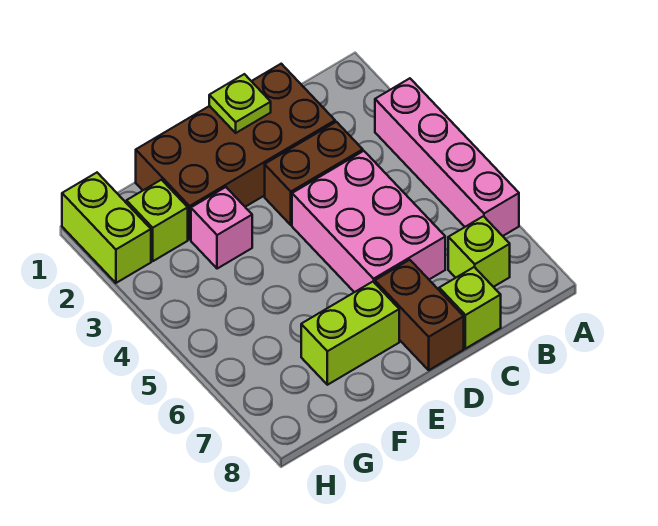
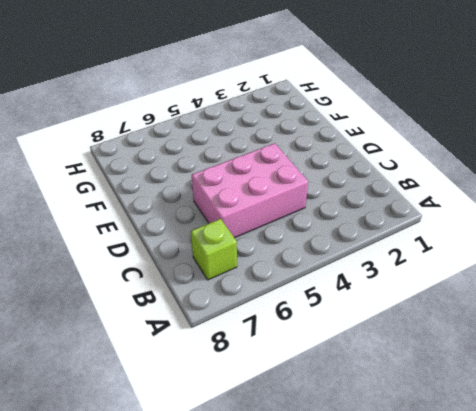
none -> pink 1x4 brick [375,78,519,236]
none -> brown 2x4 brick [136,64,335,239]
none -> brown 1x2 brick [265,122,363,225]

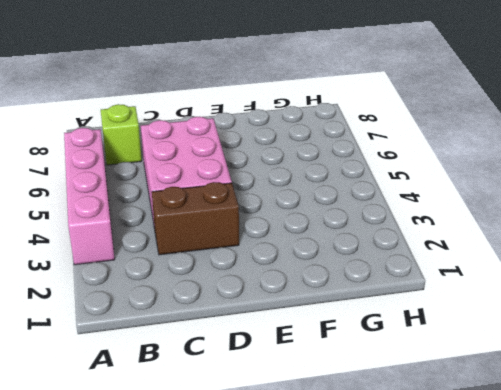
none -> brown 2x4 brick [136,64,335,239]
none -> lime 1x1 brick [439,267,501,349]
none -> brown 1x2 brick [375,260,464,370]

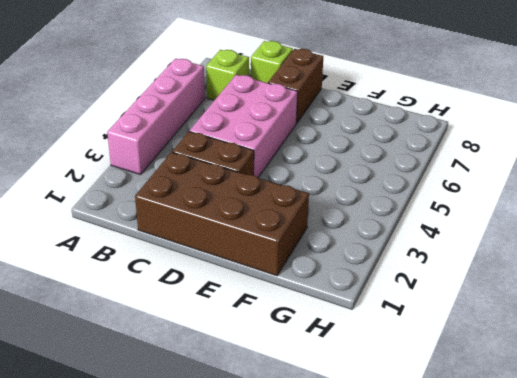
none -> lime 1x2 brick [301,282,399,385]
none -> pink 1x1 brick [191,187,252,269]
none -> lime 1x1 brick [126,180,188,261]

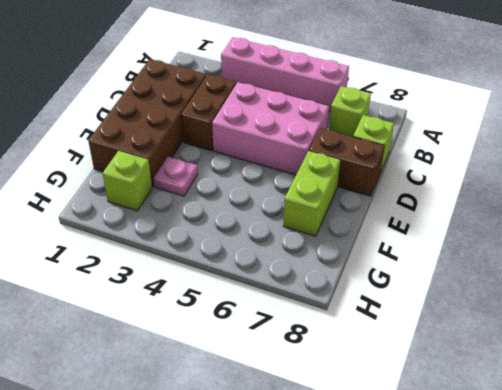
pink 1x1 plate [153,157,198,196] -> pink 1x1 brick [191,187,252,269]
none -> lime 1x2 brick [62,173,151,283]
none -> lime 1x1 plate [209,74,271,133]

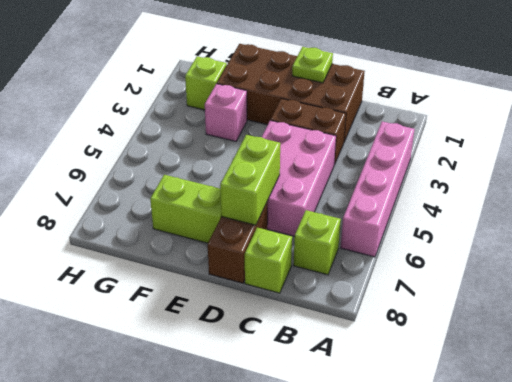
lime 1x2 brick [220,135,280,225] -> lime 1x2 brick moved to [62,173,151,283]

